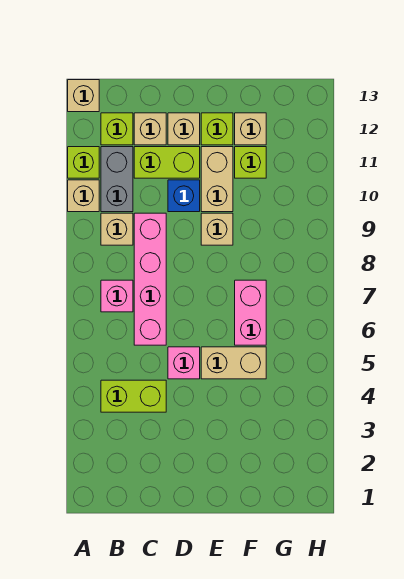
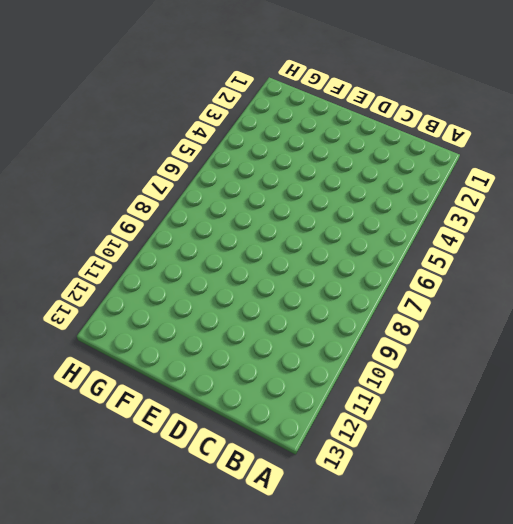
none -> tan 1x1 brick [68,180,99,212]
none -> lime 1x1 brick [68,147,99,178]
none -> tan 1x1 brick [68,80,99,112]

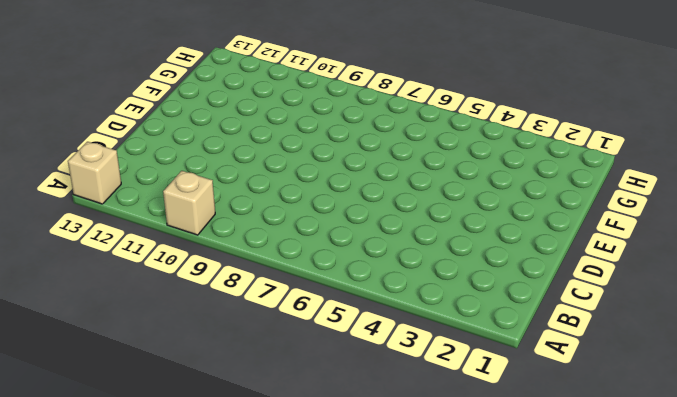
none -> lime 1x1 brick [68,147,99,178]
none -> lime 1x2 brick [101,380,166,412]
none -> pink 1x1 brick [101,280,133,312]

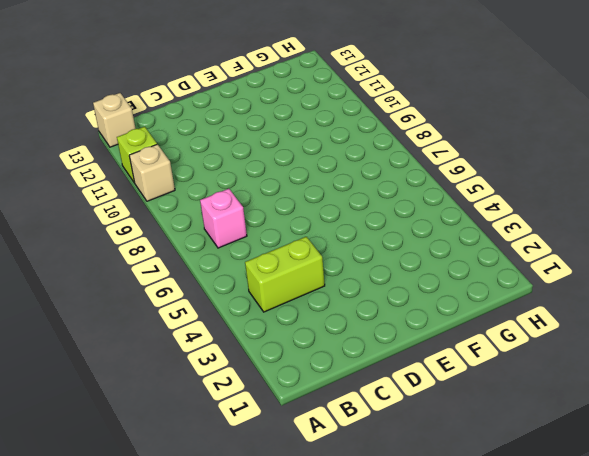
none -> tan 1x1 brick [101,213,133,245]
none -> grey 1x2 brick [101,147,133,212]
none -> lime 1x1 brick [101,113,133,145]

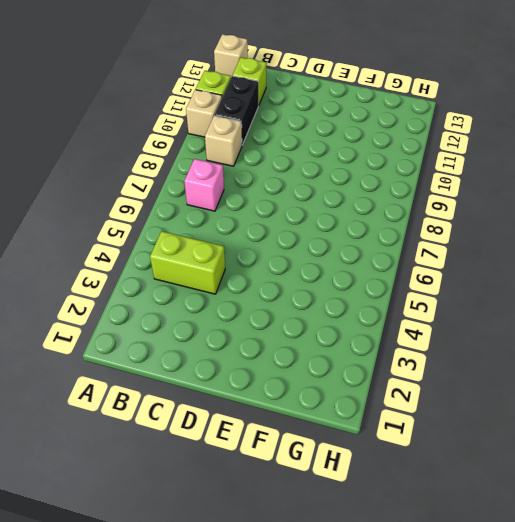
black 1x2 brick [214,76,258,145] -> grey 1x2 brick [101,147,133,212]
none -> pink 1x4 brick [134,213,166,345]
none -> lime 1x2 brick [134,147,200,178]
none -> tan 1x1 brick [134,113,166,145]

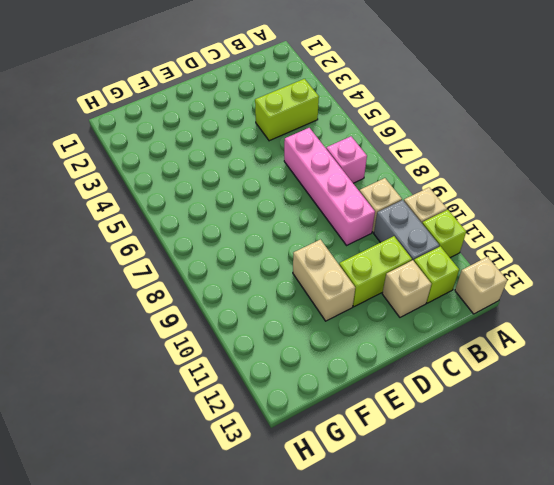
none -> pink 1x1 brick [168,347,200,379]
none -> blue 1x1 brick [168,180,200,212]
none -> tan 1x1 brick [168,113,200,145]

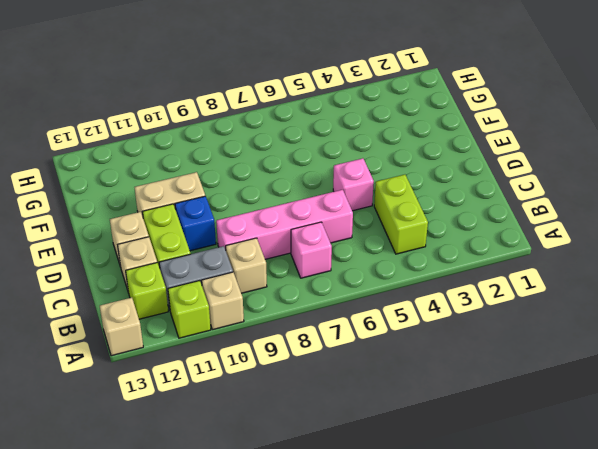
none -> tan 1x2 brick [201,347,266,379]
none -> tan 1x1 brick [201,213,233,245]
none -> lime 1x1 brick [201,113,233,145]

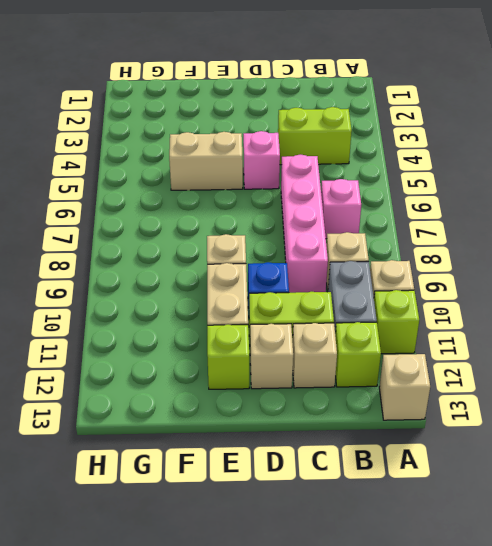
none -> pink 1x2 brick [235,280,266,345]
none -> lime 1x1 brick [235,147,266,178]
none -> tan 1x1 brick [235,113,266,145]

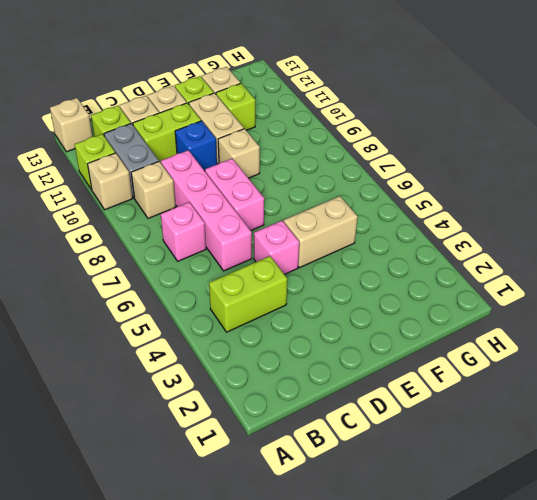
pink 1x2 brick [205,159,264,231] -> pink 1x2 brick moved to [235,280,266,345]

